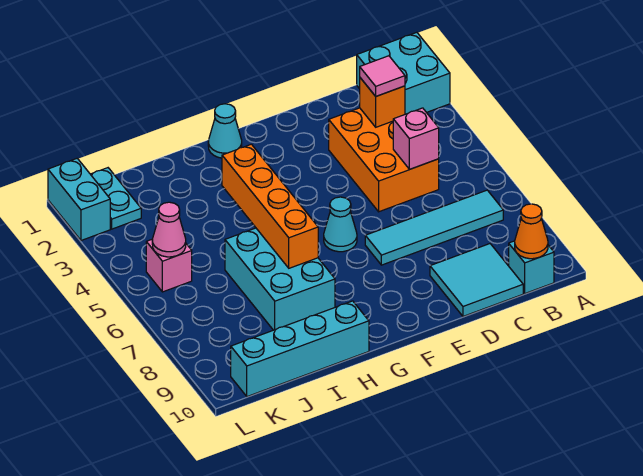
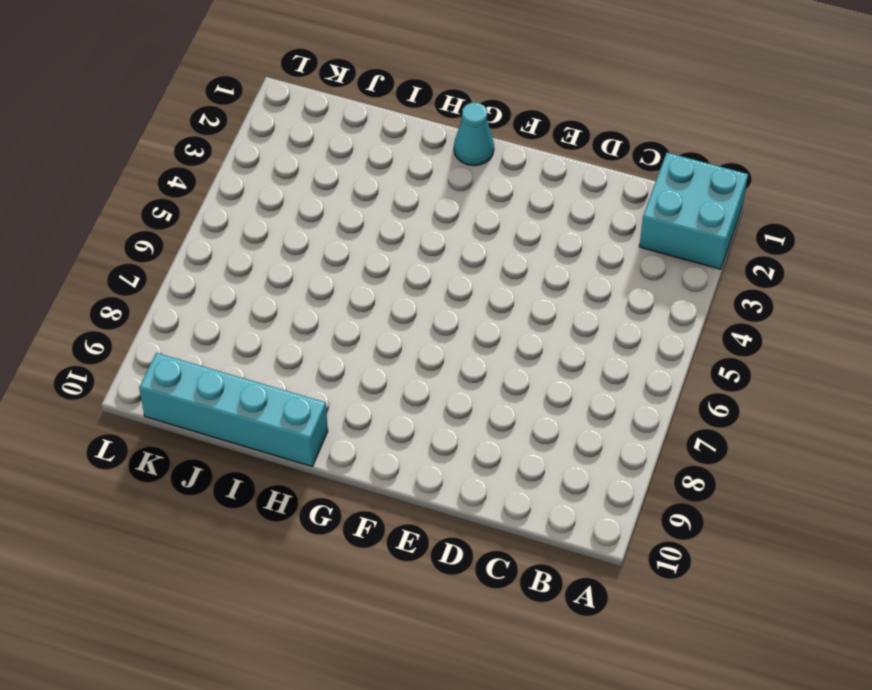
none -> cyan 1x4 tile [365,190,503,265]
none -> cyan 1x1 brick [509,241,554,293]
none -> orange 2x3 brick [329,108,439,212]

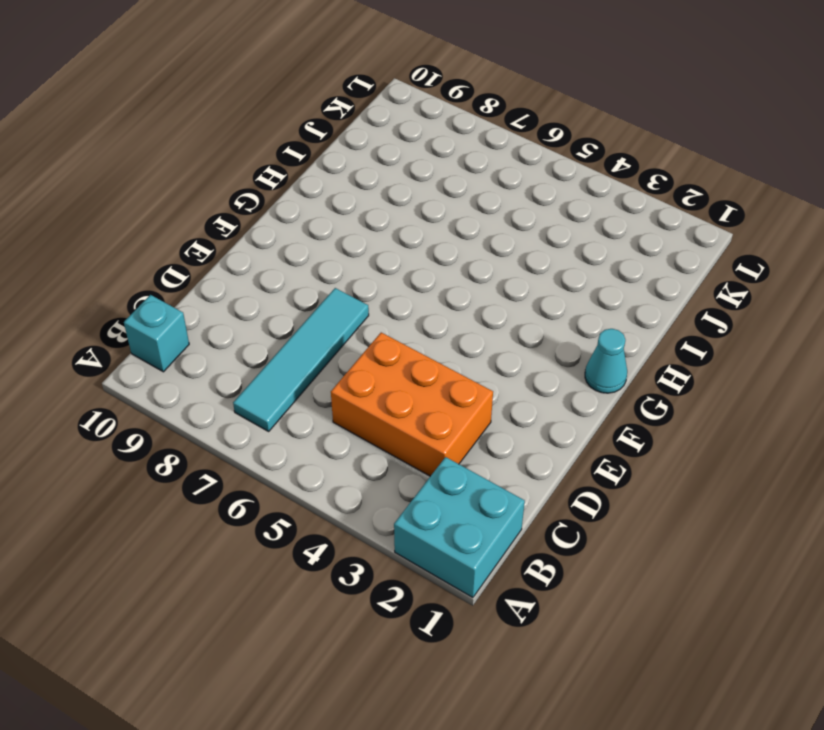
none -> cyan 2x2 tile [430,244,523,316]
none -> cyan 1x1 cone [324,197,357,252]
none -> cyan 2x3 brick [225,228,335,330]

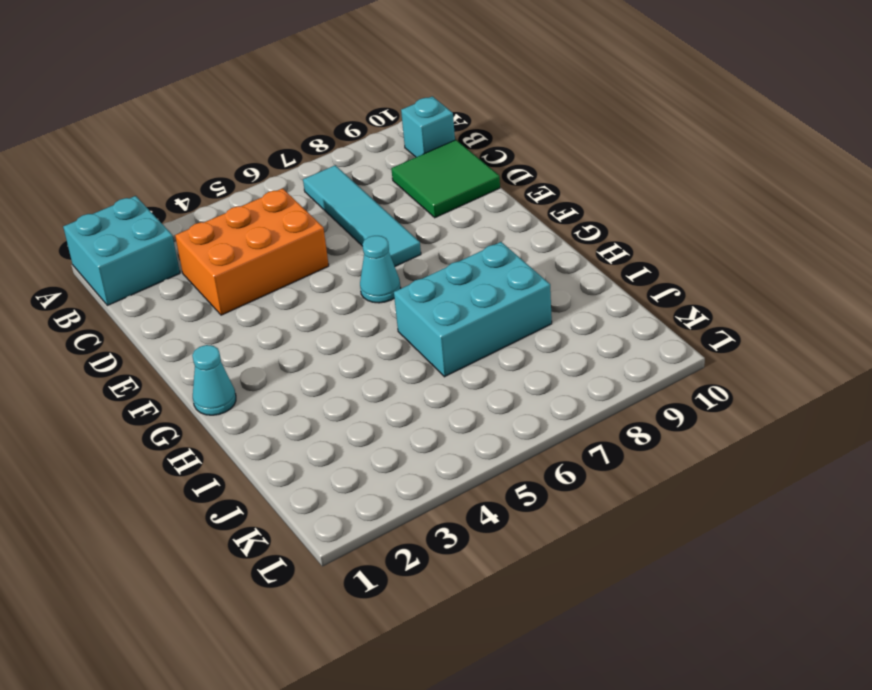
green 2x2 tile [391,140,500,218] -> cyan 2x2 tile [430,244,523,316]
none -> cyan 1x4 brick [231,301,369,397]
none -> cyan 1x2 plate [91,168,141,229]
none -> pink 1x1 brick [146,240,192,292]

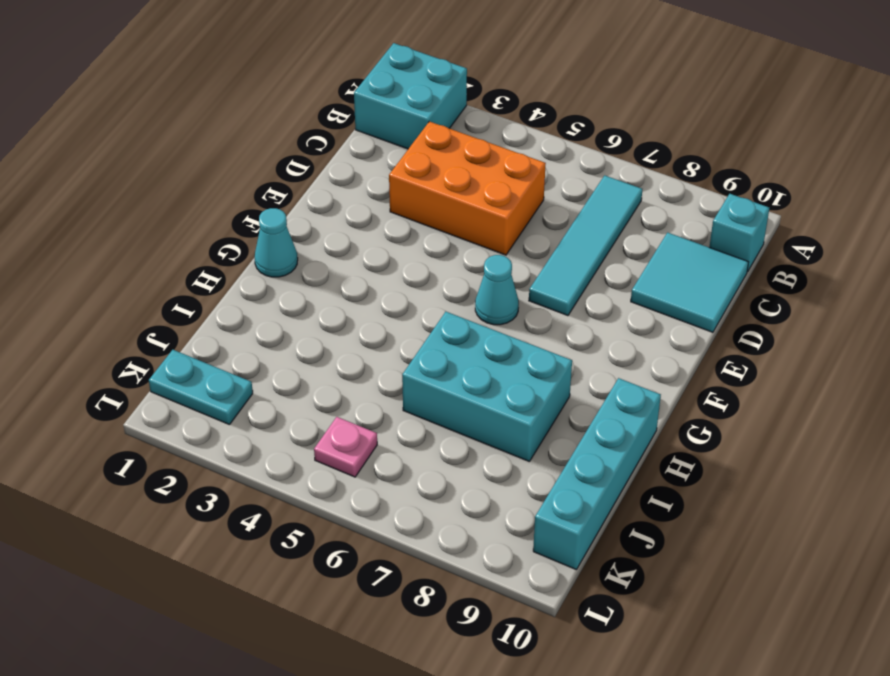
pink 1x1 plate [314,417,377,477] -> pink 1x1 brick [146,240,192,292]
none -> cyan 1x2 brick [48,158,110,240]
none -> orange 1x1 cone [515,204,548,259]
none -> orange 1x1 brick [360,78,405,127]

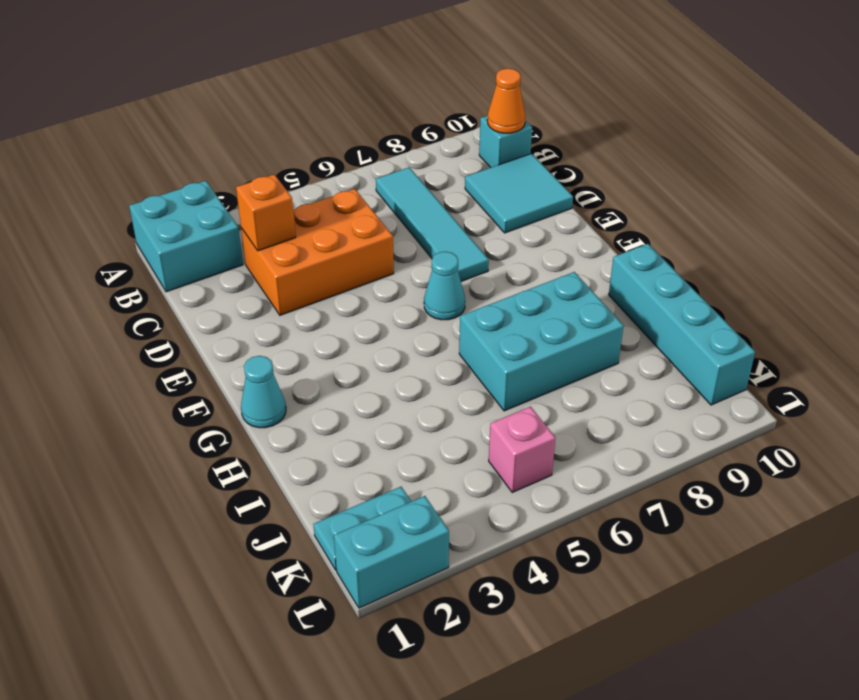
none -> pink 1x1 brick [393,108,439,169]
none -> orange 1x4 brick [222,144,318,268]
none -> pink 1x1 cone [152,202,186,257]

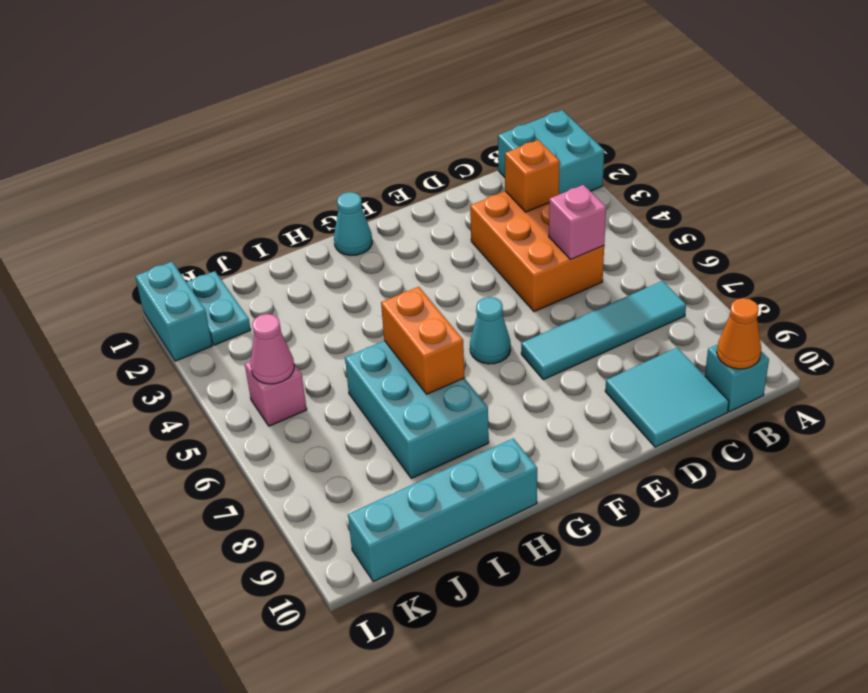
orange 1x2 brick [381,287,465,394] -> orange 1x4 brick [222,144,318,268]
none -> pink 1x1 tile [360,56,405,96]

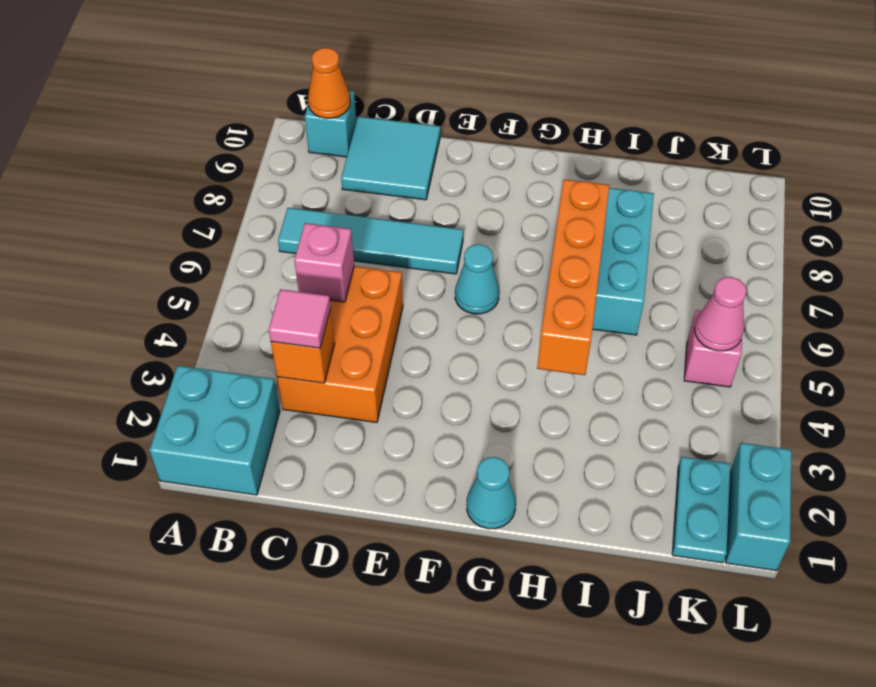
none -> cyan 1x4 brick [231,301,369,397]

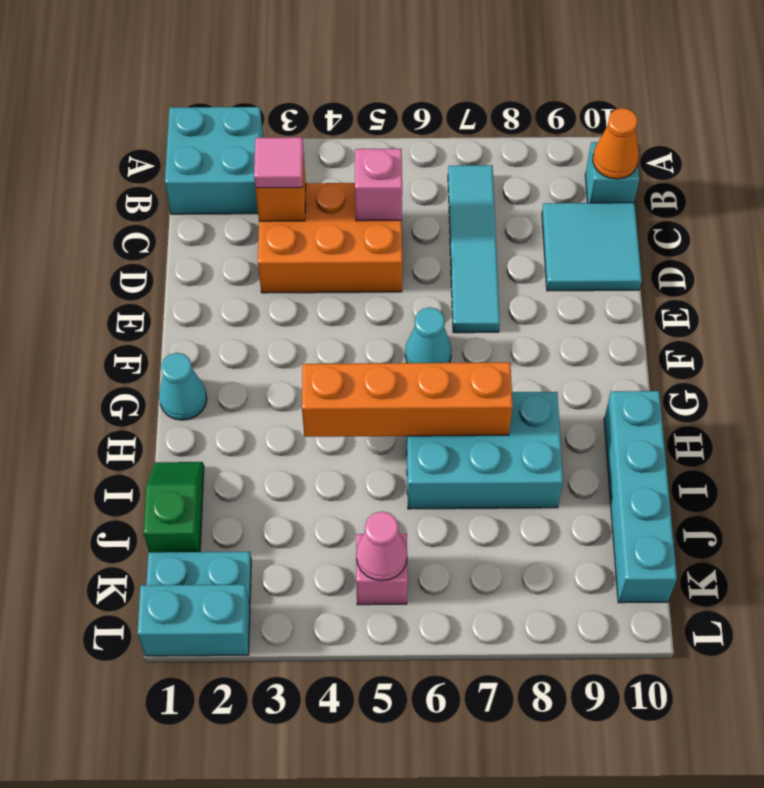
green 1x2 slope [144,462,204,552] -> none

